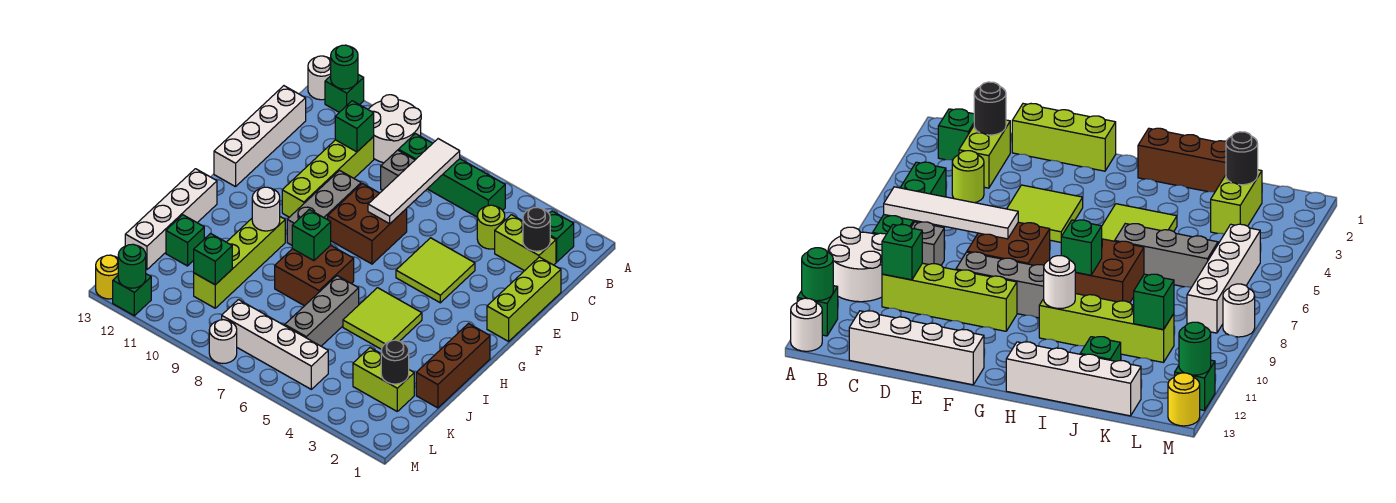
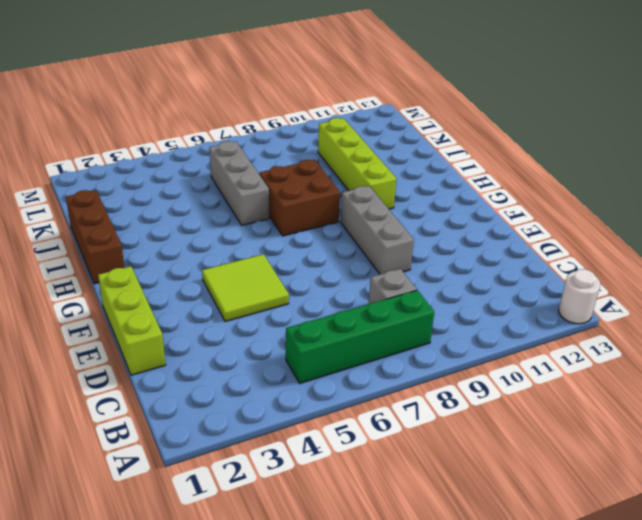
none -> white 2x2 round brick [368,95,421,163]
none -> green 1x1 brick [325,75,364,112]
none -> green 1x1 brick [549,211,574,262]
none -> lime 1x2 brick [495,215,556,271]

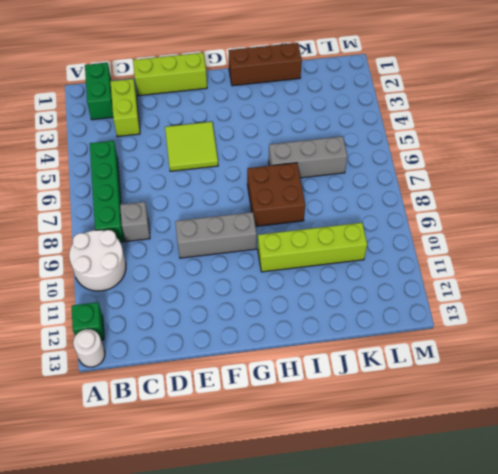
green 1x2 brick [85,63,113,120] -> green 1x1 brick [549,211,574,262]
none -> lime 1x1 round brick [477,205,505,249]
none -> lime 1x4 brick [282,137,374,217]
none -> white 1x4 brick [214,86,306,187]
none -> brown 2x2 brick [328,183,407,264]

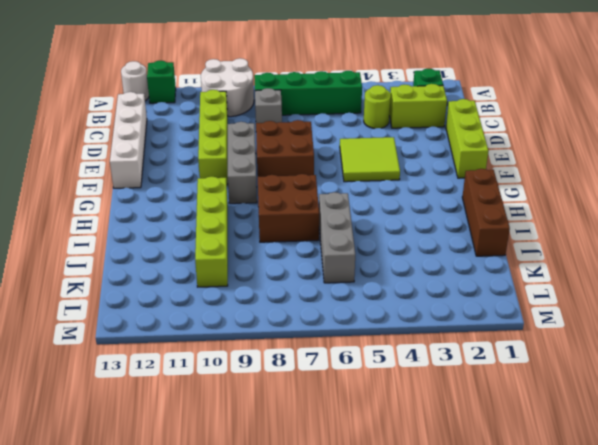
none -> lime 2x2 tile [343,288,422,349]
none -> white 1x4 brick [125,169,217,269]
none -> green 1x1 brick [166,215,204,266]
none -> lime 1x2 brick [353,348,414,411]

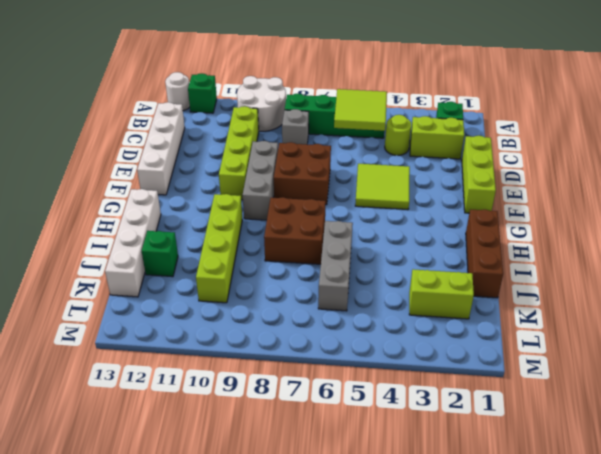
lime 2x2 tile [334,89,387,131] -> lime 2x2 tile moved to [343,288,422,349]
none -> white 1x4 brick [222,300,328,389]
none -> white 1x1 round brick [209,320,237,364]
none -> green 1x1 brick [113,274,151,316]
none -> yellow 1x1 round brick [96,255,118,299]

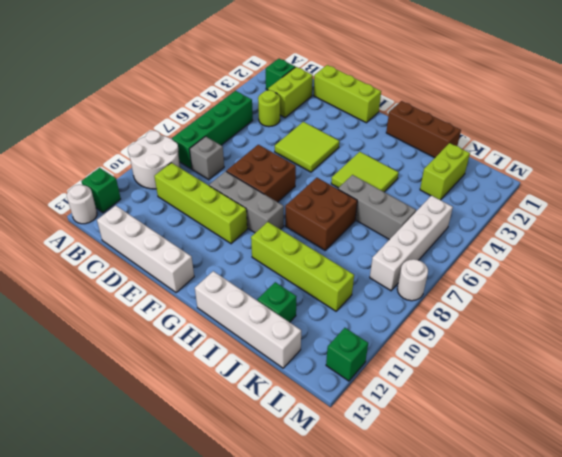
none -> yellow 1x1 round brick [96,255,118,299]
none -> green 1x1 round brick [331,45,358,89]
none -> white 1x4 tile [368,139,460,224]
none -> black 1x1 round brick [523,207,550,251]

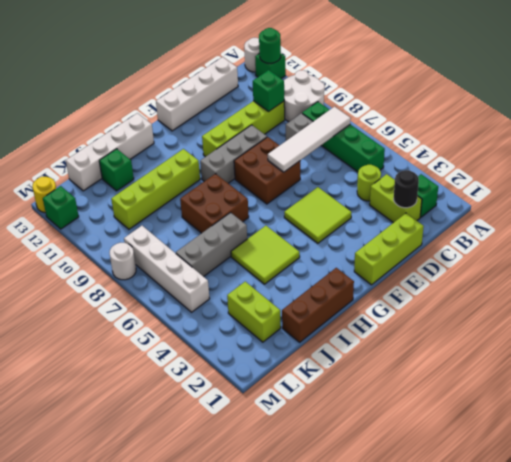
none -> green 1x1 brick [292,210,331,261]
none -> white 1x1 round brick [252,187,280,231]
none -> black 1x1 round brick [381,340,409,384]
none -> green 1x1 brick [194,233,232,285]

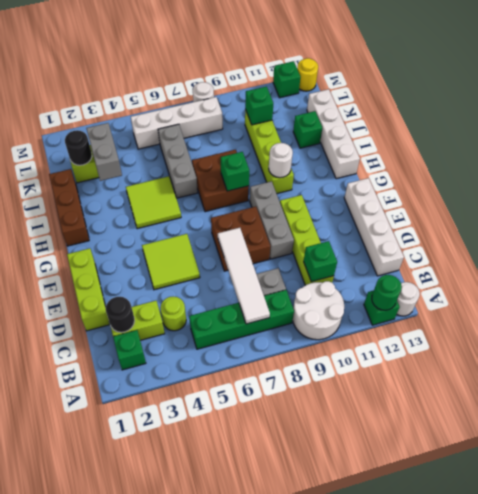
grey 1x2 brick [86,123,122,181] -> none
none -> green 1x1 round brick [118,244,146,288]

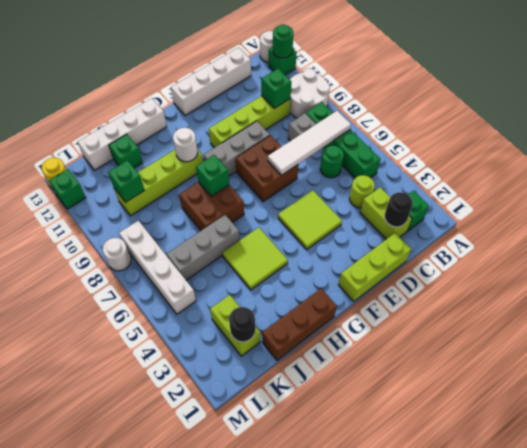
green 1x1 round brick [320,145,344,178] -> green 1x1 round brick moved to [118,244,146,288]

